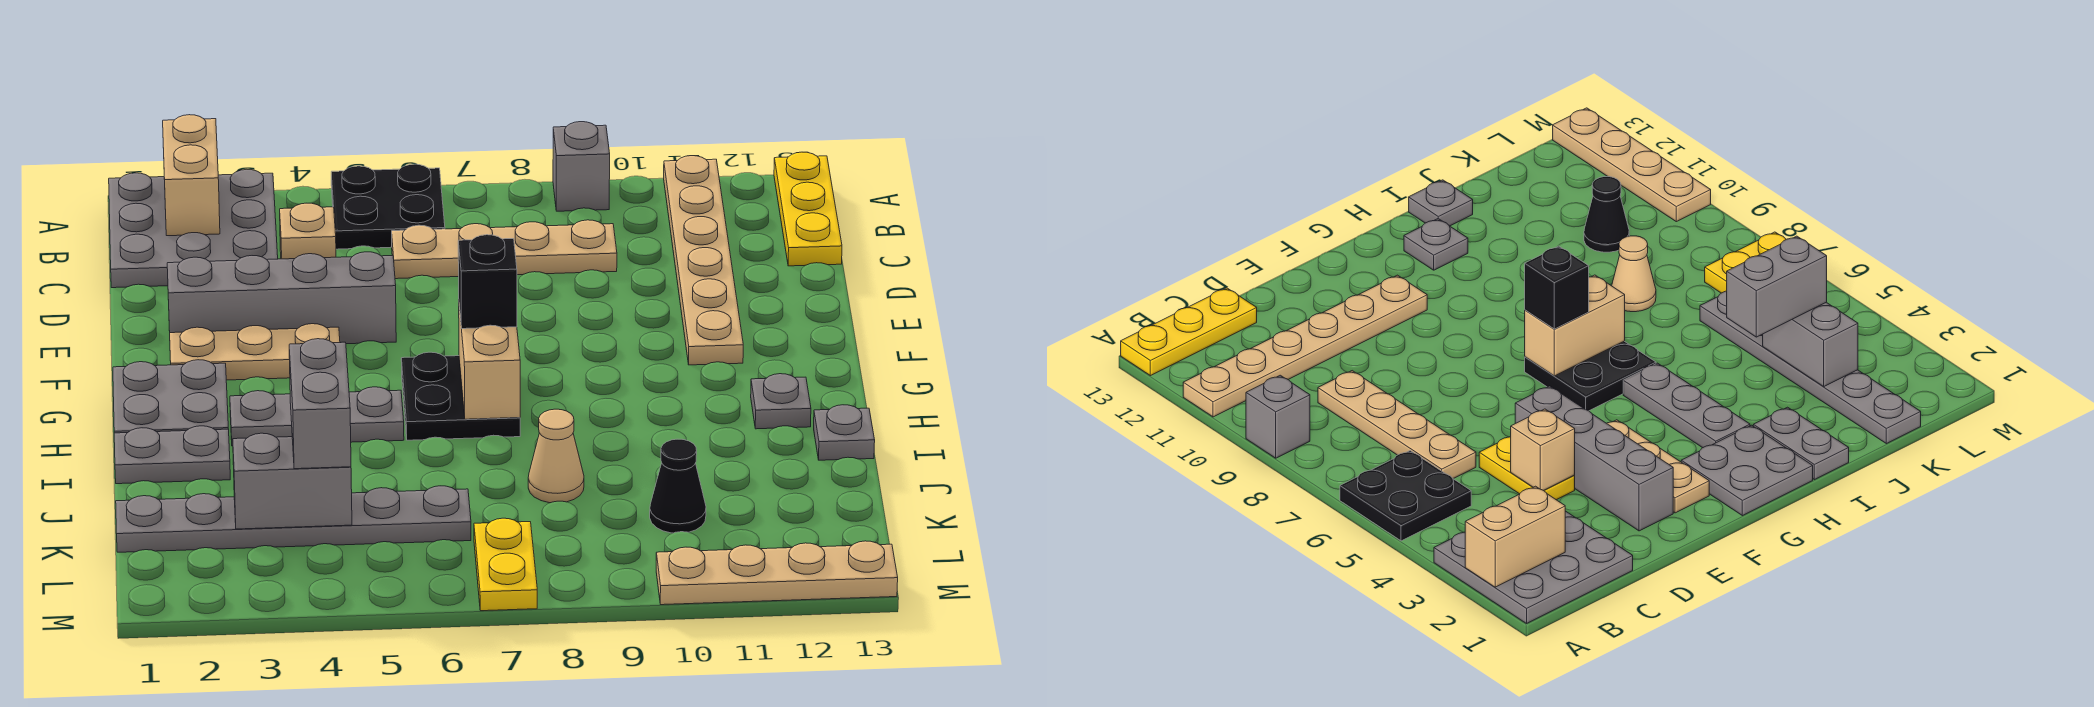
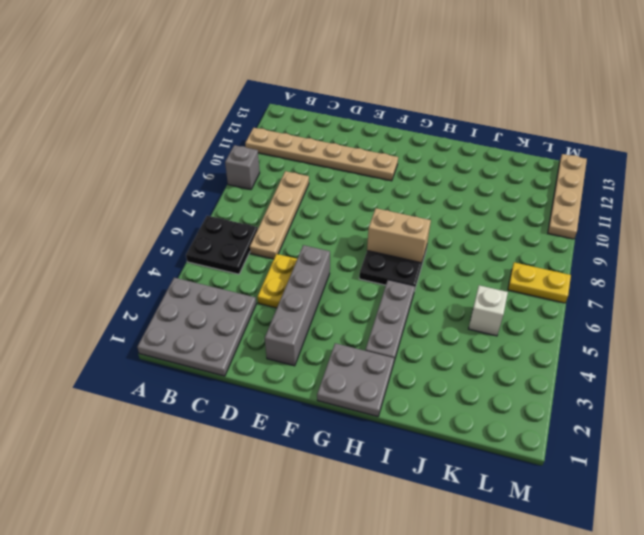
white 1x1 brick [469,285,508,336] -> grey 1x6 plate [116,486,471,552]
none -> yellow 1x3 plate [774,152,842,266]
none -> tan 1x3 plate [170,324,340,380]
none -> grey 1x1 plate [751,374,811,429]

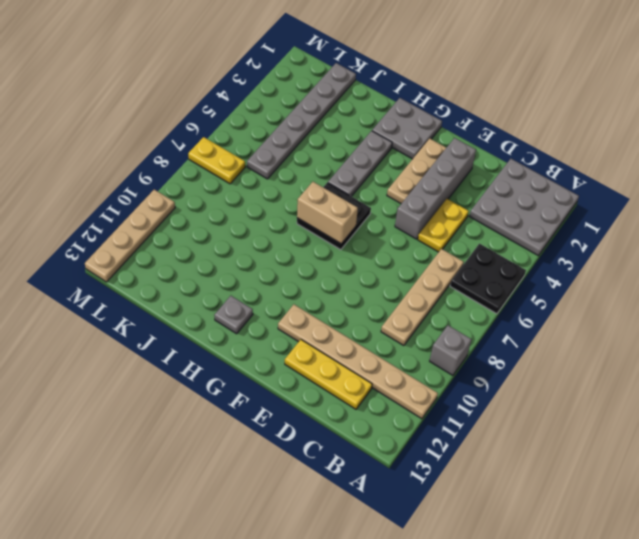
yellow 1x3 plate [285,340,372,409] -> yellow 1x3 plate moved to [774,152,842,266]
none -> grey 1x2 plate [114,426,230,484]
none -> grey 1x1 plate [814,405,875,460]
none -> tan 1x1 cone [528,409,584,503]

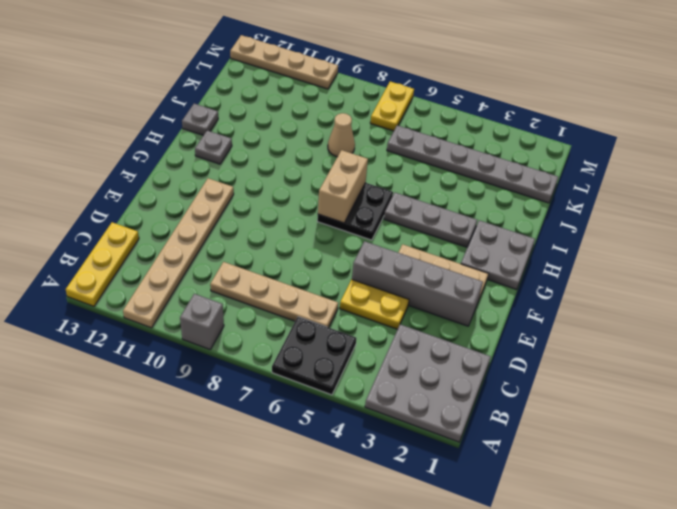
none -> grey 1x2 plate [114,426,230,484]
none -> black 1x1 cone [650,439,706,533]
none -> tan 1x2 brick [163,115,220,236]

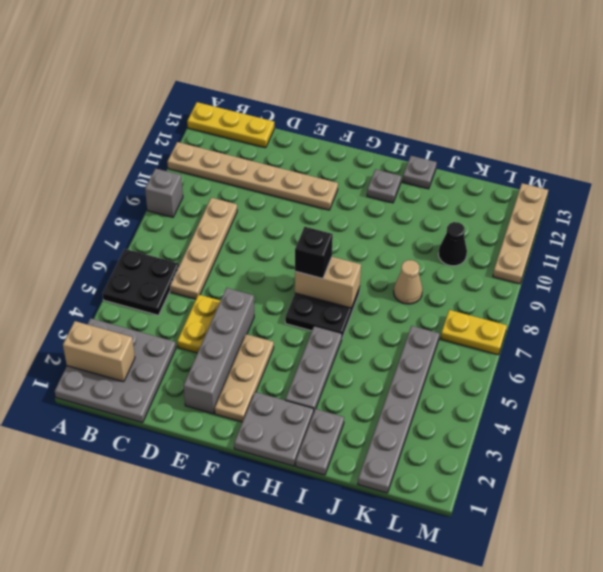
none -> tan 1x1 brick [280,203,336,259]
none -> grey 1x2 brick [233,433,352,529]
none -> grey 1x2 brick [289,339,351,469]

